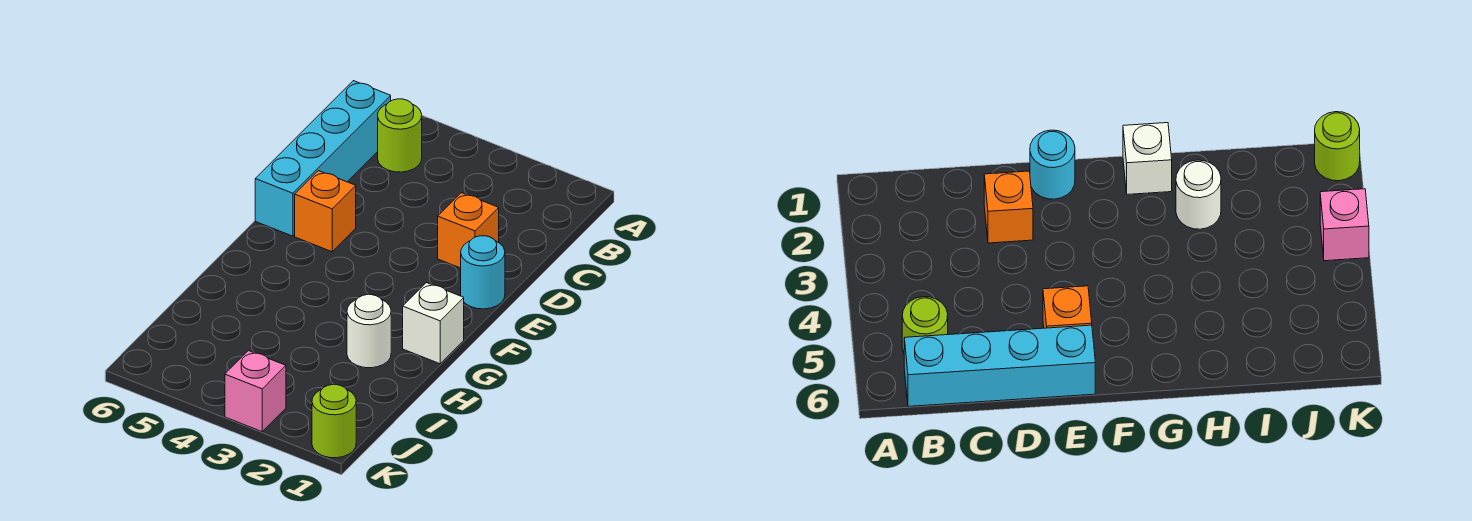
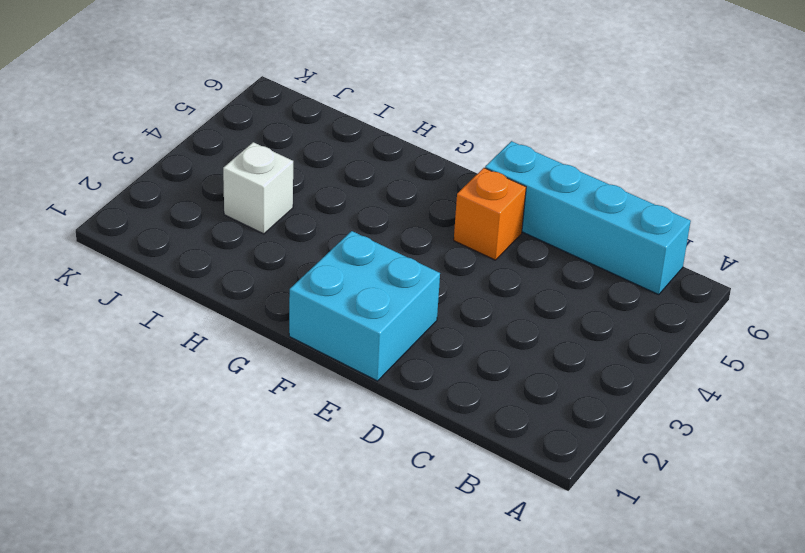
cyan 2x2 brick [289,231,440,381] -> cyan 1x1 round brick [461,236,505,309]
white 1x1 brick [223,142,293,234] -> white 1x1 brick moved to [403,283,464,364]
none -> lime 1x1 round brick [378,99,422,172]
none -> orange 1x1 brick [438,193,499,268]

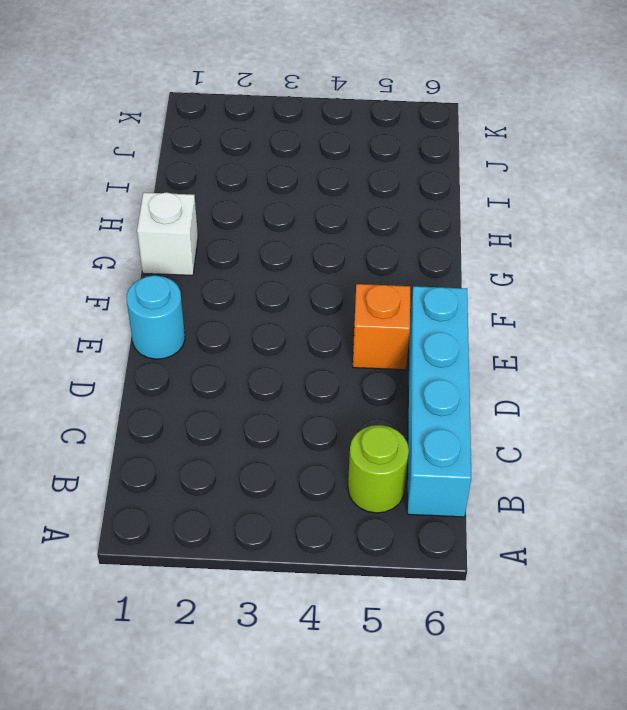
none -> orange 1x1 brick [438,193,499,268]
none -> white 1x1 round brick [347,295,391,368]

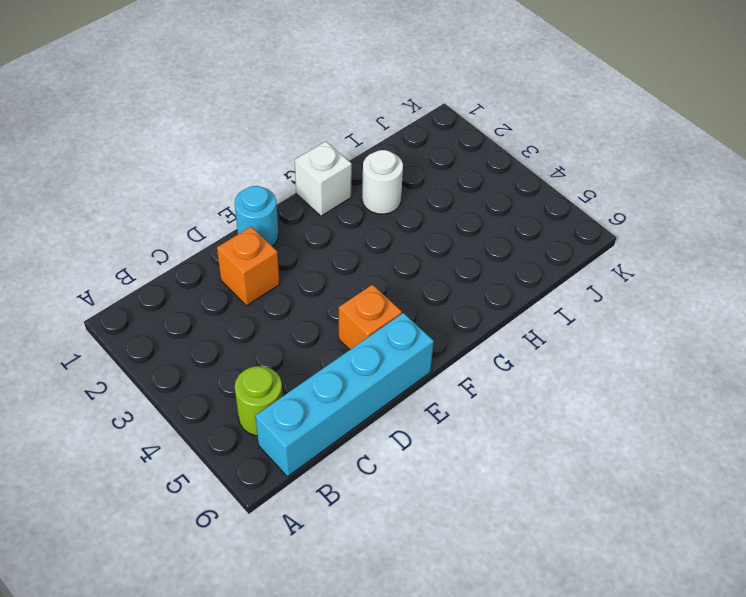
none -> lime 1x1 round brick [312,385,356,458]
none -> pink 1x1 brick [225,351,286,432]

